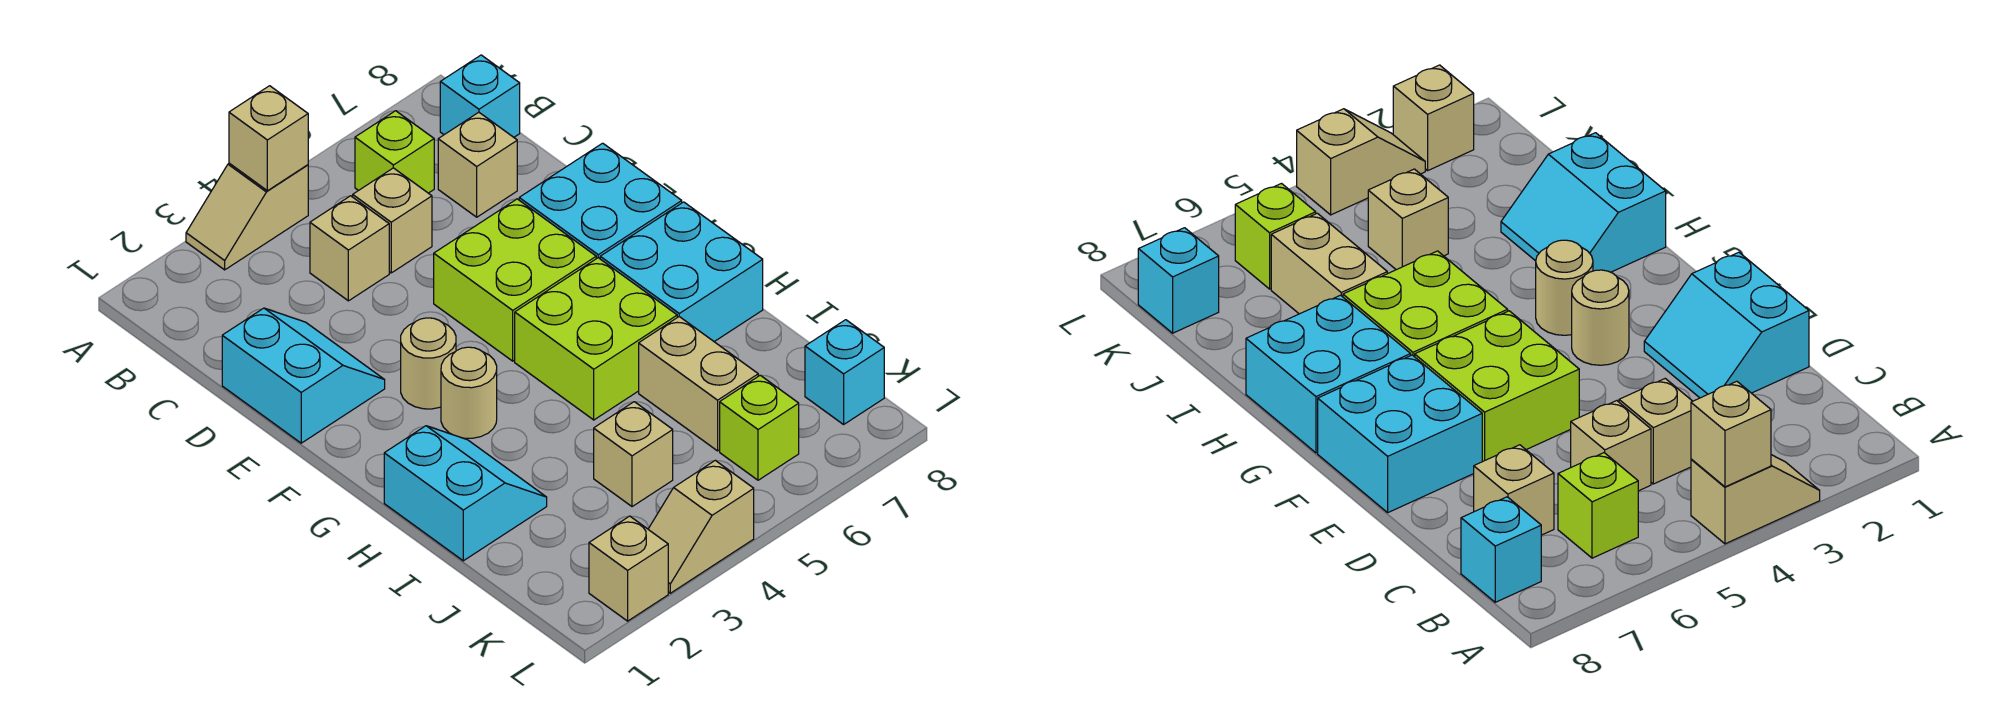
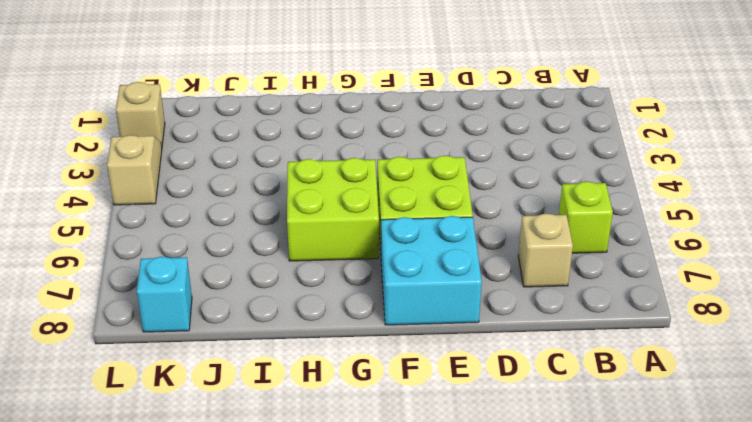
none -> tan 1x2 slope [186,163,308,270]
none -> cyan 1x1 brick [440,55,520,137]
none -> tan 1x1 brick [310,196,389,301]

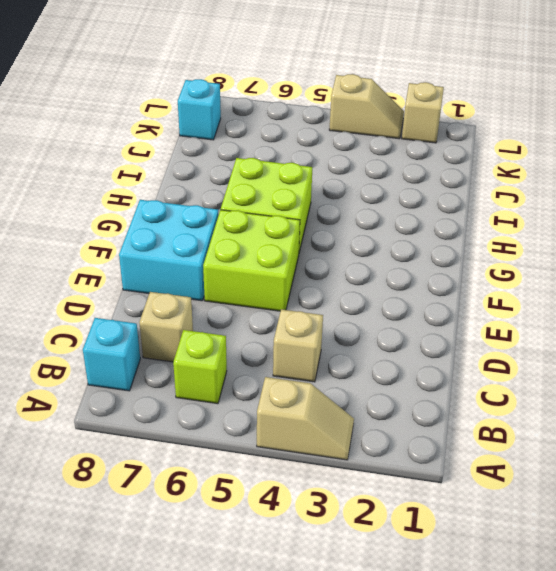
none -> tan 1x1 brick [353,168,432,273]
none -> cyan 2x2 slope [222,308,385,443]
none -> tan 1x1 round brick [401,318,456,409]

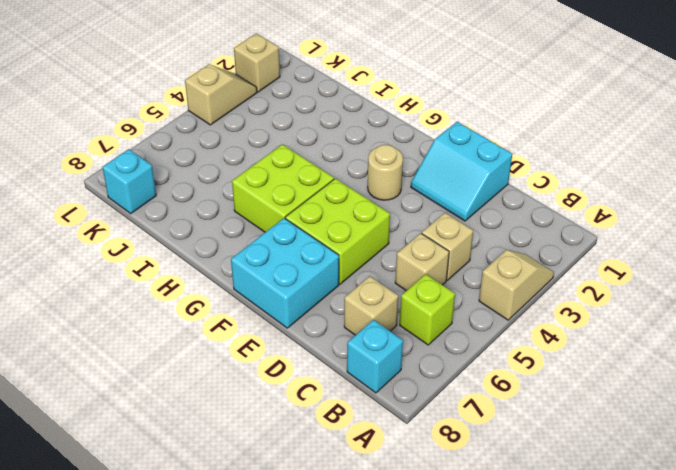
none -> tan 1x1 round brick [441,347,497,438]
none -> cyan 2x2 brick [600,202,763,342]
none -> cyan 2x2 slope [384,426,547,561]

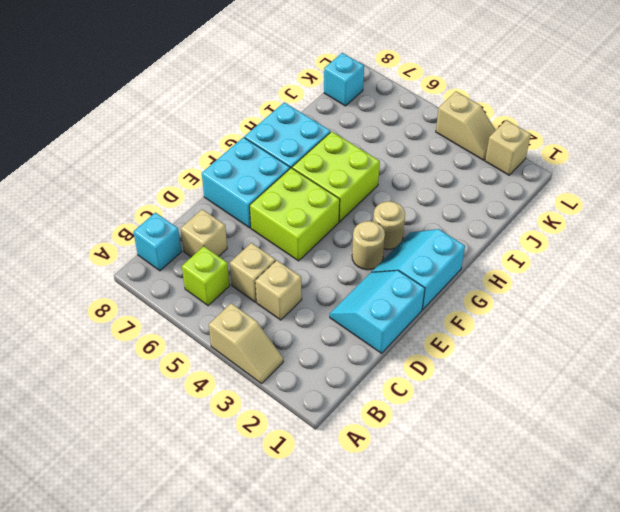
cyan 2x2 slope [372,229,465,310] -> cyan 2x2 slope moved to [384,426,547,561]
none -> tan 1x2 brick [639,317,758,451]
none -> tan 1x1 brick [594,402,673,507]
none -> lime 1x1 brick [720,375,799,480]

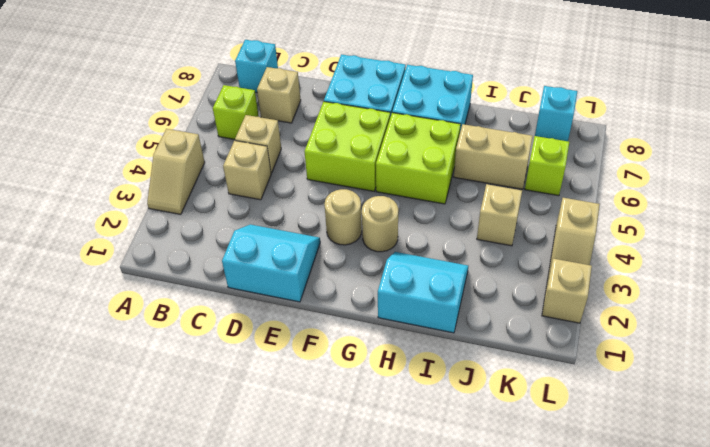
none -> tan 1x1 brick [229,86,308,191]

